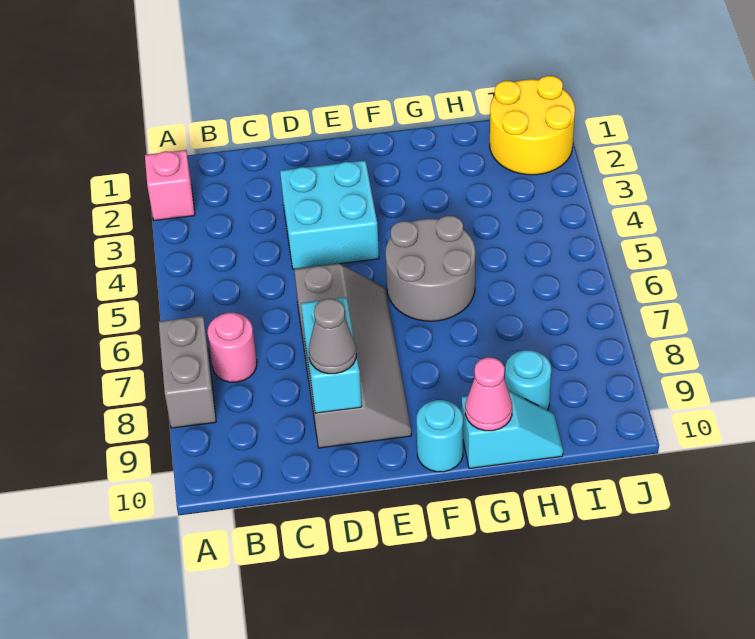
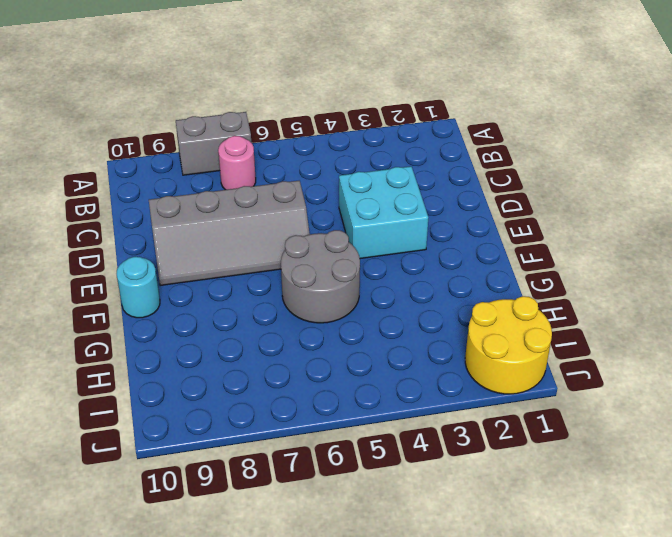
none -> pink 1x1 brick [145,150,195,221]
none -> cyan 1x2 slope [462,391,563,468]
none -> cyan 1x1 round brick [505,350,551,410]

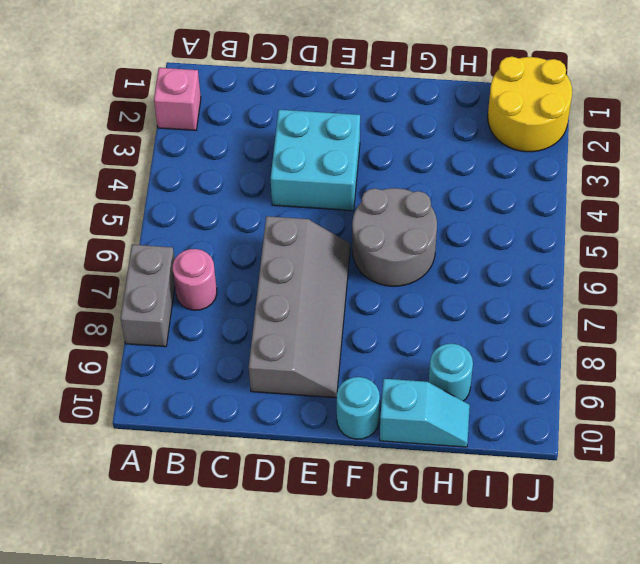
none -> cyan 1x2 brick [301,297,362,413]
none -> pink 1x1 cone [465,357,512,431]
none -> grey 1x1 cone [309,299,356,374]

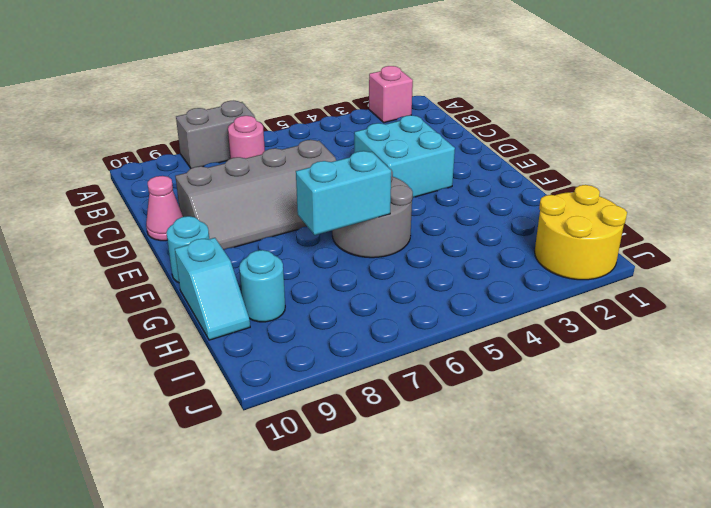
pink 1x1 cone [146,176,183,241] -> pink 1x1 cone moved to [465,357,512,431]
cyan 1x2 brick [296,151,391,235] -> cyan 1x2 brick moved to [301,297,362,413]
none -> grey 1x1 cone [309,299,356,374]

